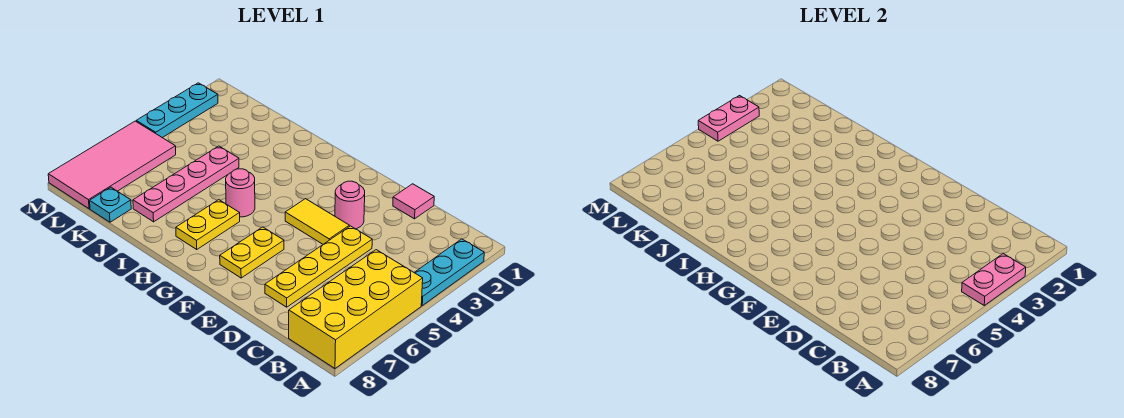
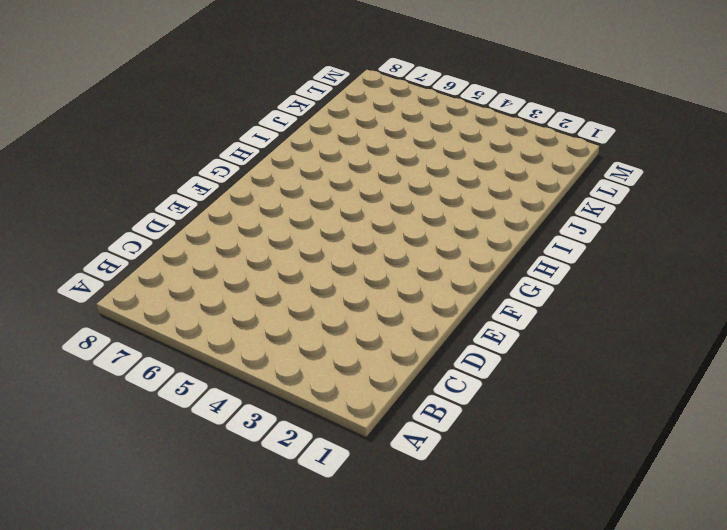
none -> cyan 1x3 plate [414,239,484,305]
none -> yellow 2x4 brick [289,250,423,368]
none -> pink 1x1 tile [393,184,434,219]

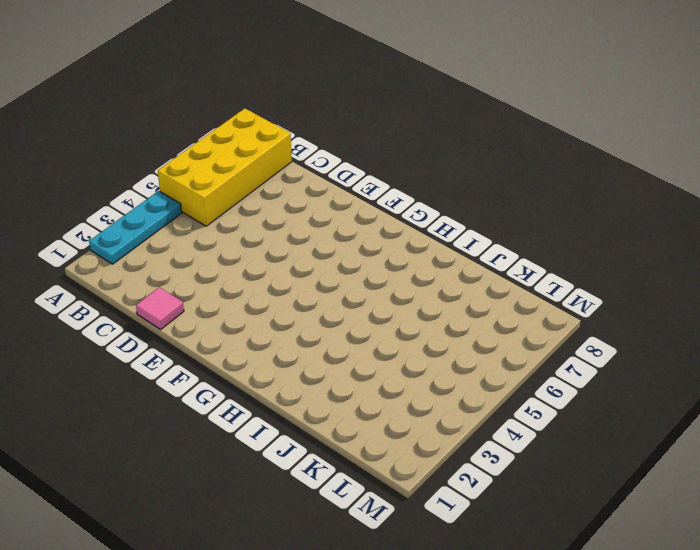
none -> yellow 1x4 plate [265,226,372,307]
none -> pink 1x1 round brick [335,181,365,229]
none -> yellow 1x2 tile [285,199,349,244]

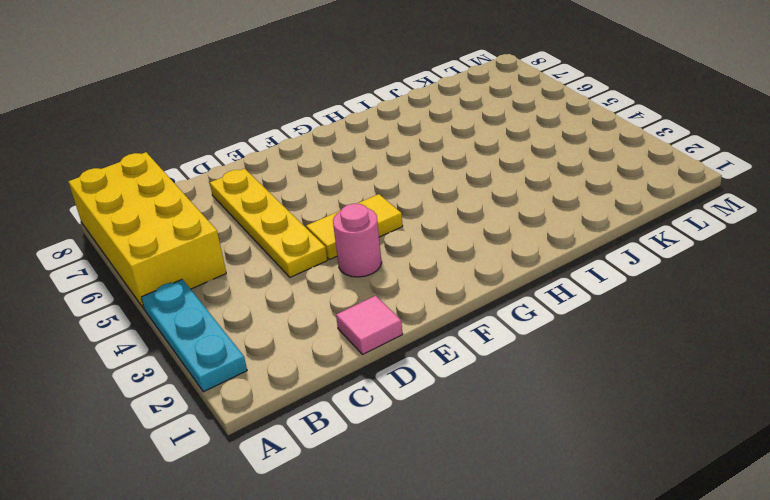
none -> yellow 1x2 plate [220,227,284,278]
none -> pink 1x1 round brick [226,169,255,217]
none -> yellow 1x2 plate [176,200,240,250]

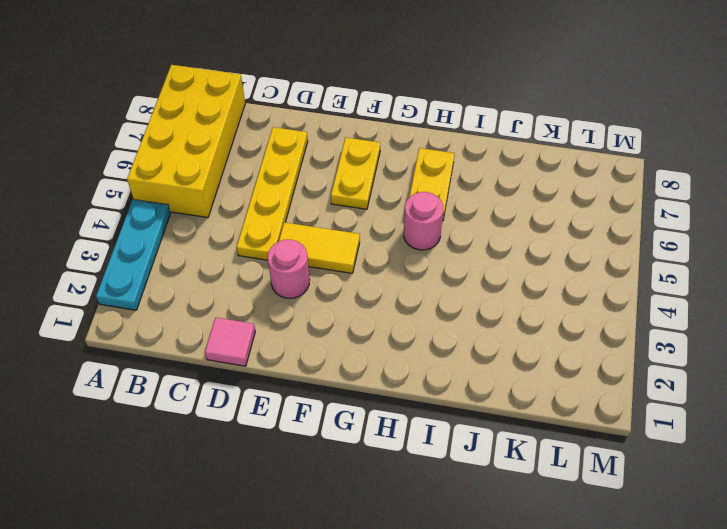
none -> pink 1x4 plate [133,146,239,222]
none -> cyan 1x1 plate [90,187,131,222]
none -> pink 2x4 tile [48,121,176,209]

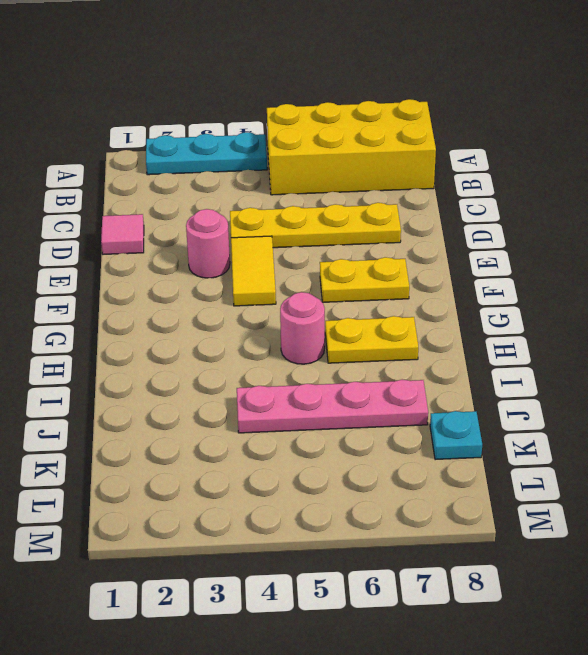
none -> pink 2x4 tile [48,121,176,209]
none -> cyan 1x3 plate [136,83,218,138]
none -> pink 1x2 plate [962,254,1026,305]

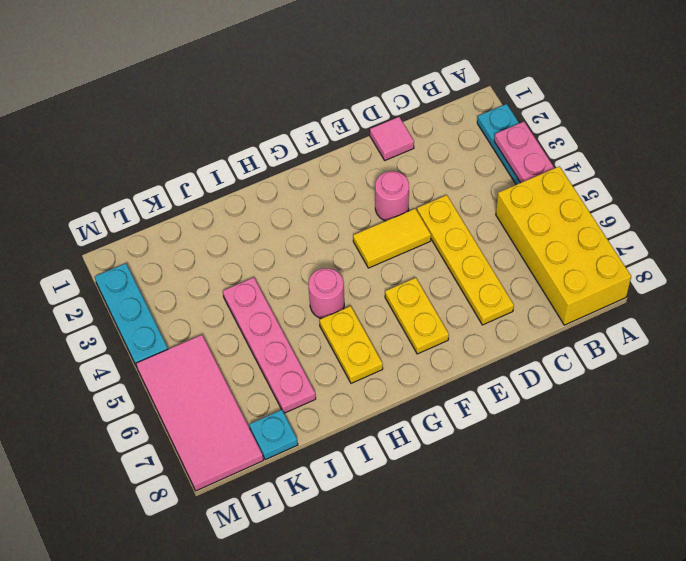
none -> pink 1x2 plate [698,96,759,141]

